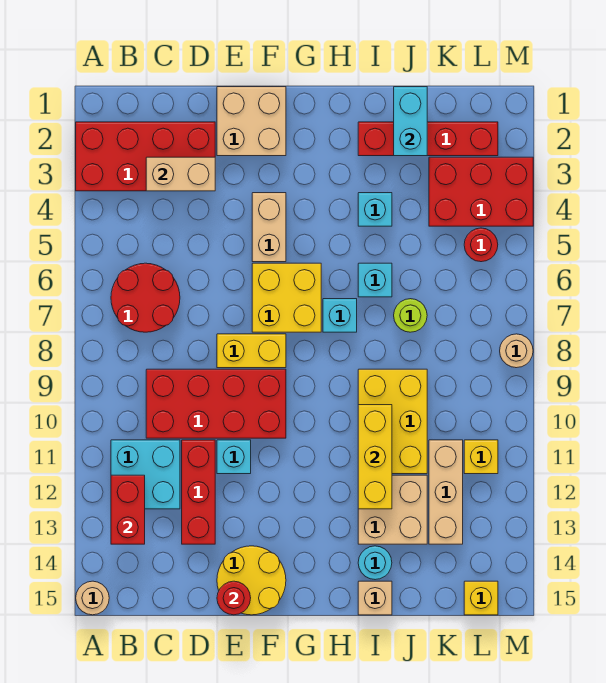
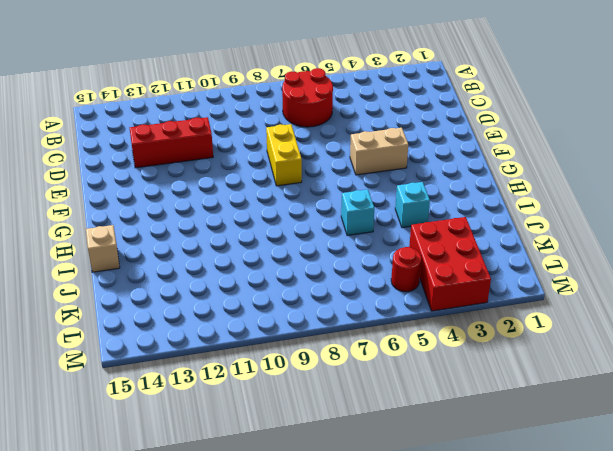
none -> red 2x4 brick [76,122,215,191]
none -> tan 1x1 round brick [76,581,109,615]
none -> cyan 2x2 brick [111,440,180,509]
none -> red 2x4 brick [146,369,286,438]

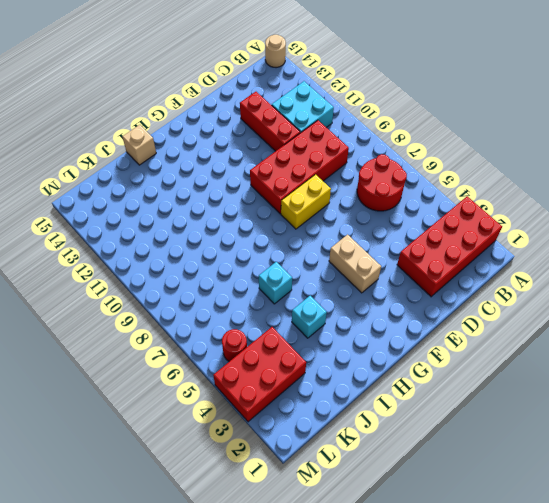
none -> tan 2x2 brick [217,87,286,156]
none -> cyan 1x1 brick [217,440,251,474]
none -> yellow 2x2 round brick [217,546,286,615]
none -> yellow 2x2 brick [252,263,321,332]

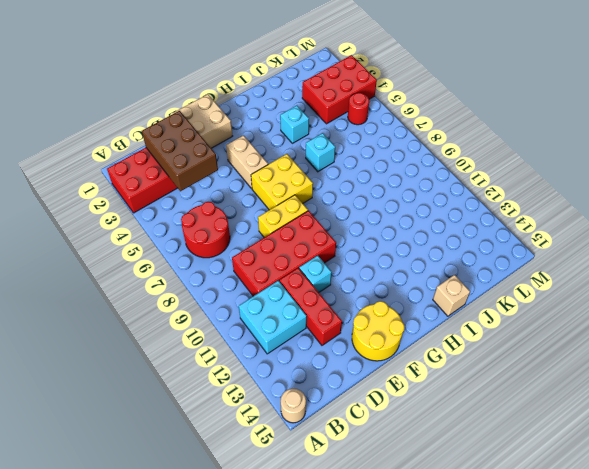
brown 2x3 brick [142,111,218,191] -> tan 1x2 brick [146,157,215,191]
none -> cyan 1x1 brick [323,299,357,332]
none -> red 1x4 brick [358,122,498,156]
none -> yellow 2x3 brick [358,369,427,474]
none -> tan 2x2 brick [358,475,427,544]

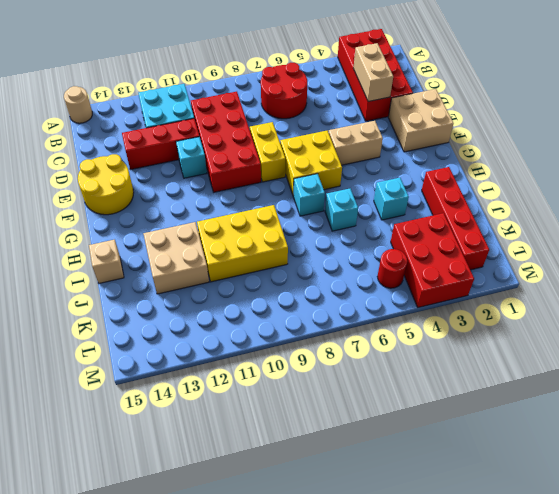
none -> cyan 1x1 round brick [358,546,392,580]
none -> lime 1x1 round brick [394,299,427,332]
none -> tan 1x3 brick [429,440,463,544]
none -> yellow 1x1 brick [464,440,498,474]

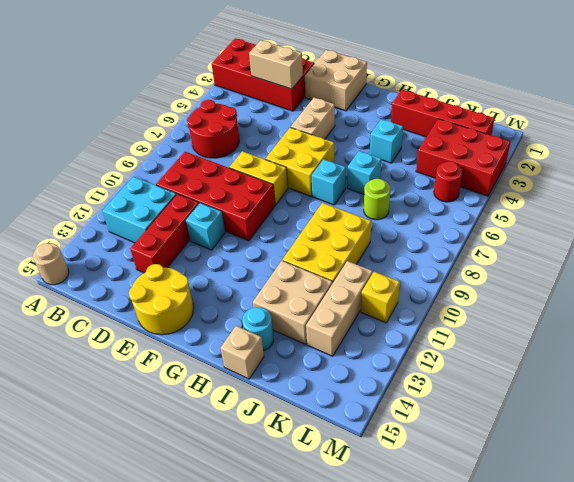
none -> yellow 1x1 brick [464,581,498,615]
none -> tan 1x1 round brick [500,334,533,368]
none -> red 1x2 brick [111,475,145,544]
none -> red 1x1 round brick [217,581,251,615]

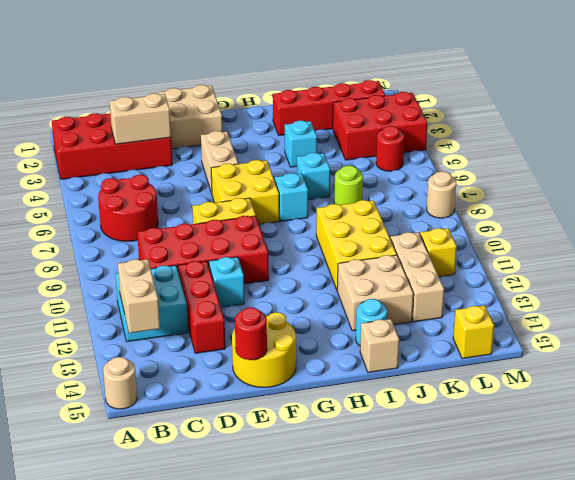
tan 1x2 brick [118,259,160,333] -> red 1x2 brick [111,475,145,544]
none -> yellow 1x3 brick [358,405,392,509]
none -> cyan 1x2 brick [394,87,427,156]

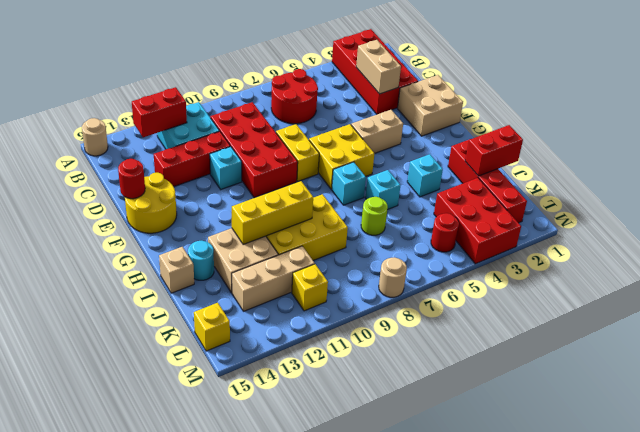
red 1x2 brick [465,125,523,176] -> cyan 1x2 brick [394,87,427,156]

